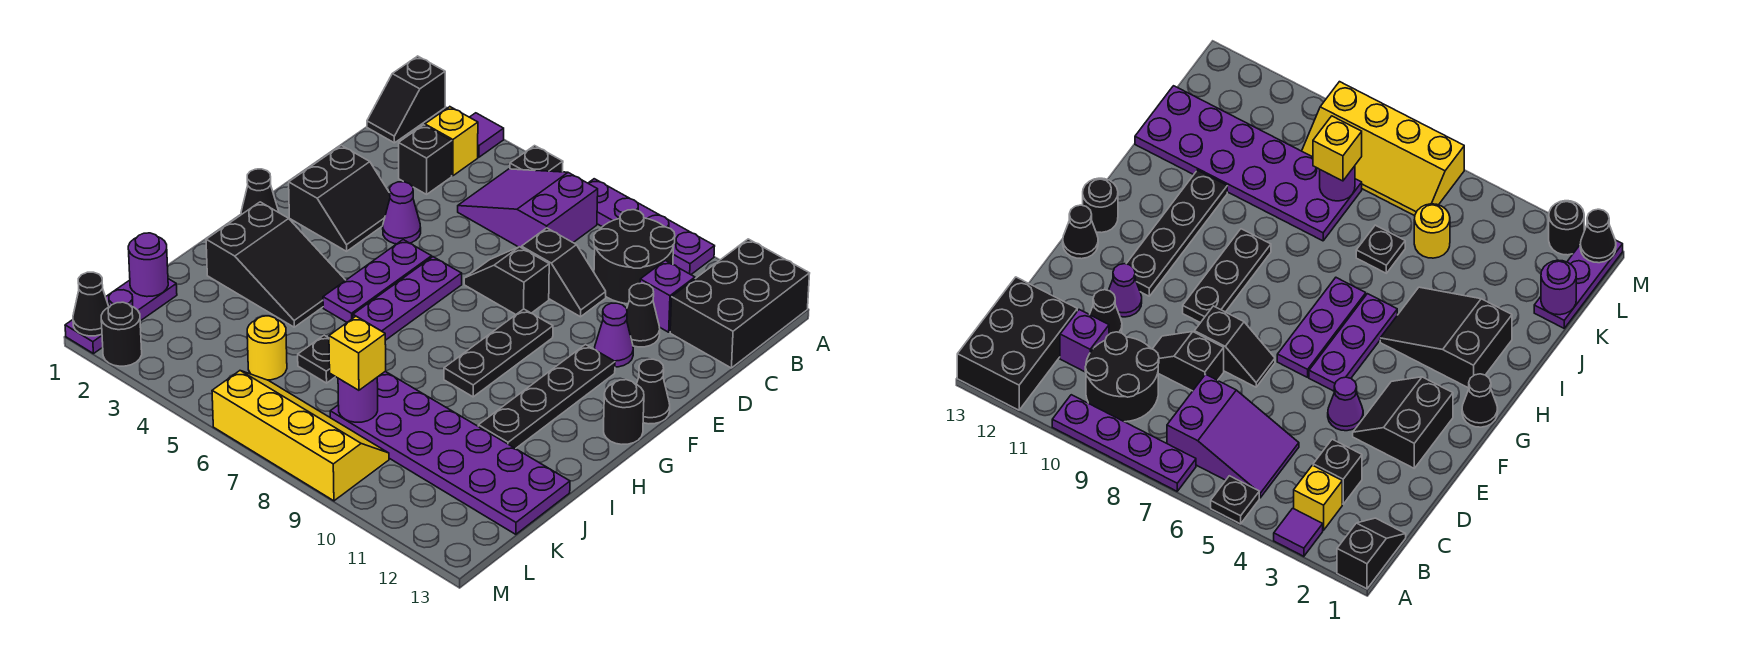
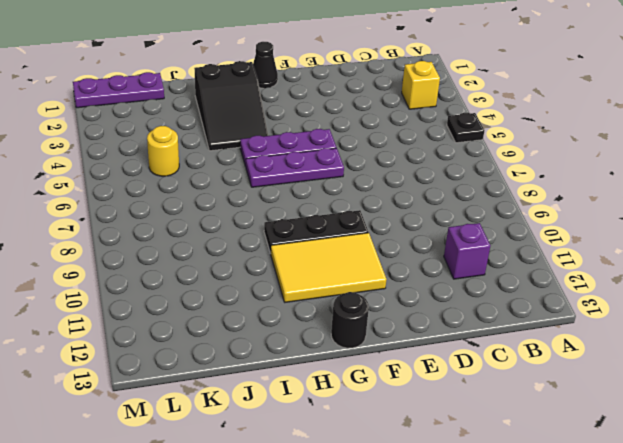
yellow 2x3 tile [271,233,387,302] -> black 1x4 plate [478,344,615,449]
none -> black 1x2 slope [367,56,445,143]
none -> purple 1x1 tile [470,113,504,157]
none -> purple 1x4 plate [588,179,715,275]
none -> black 2x3 brick [670,239,810,368]

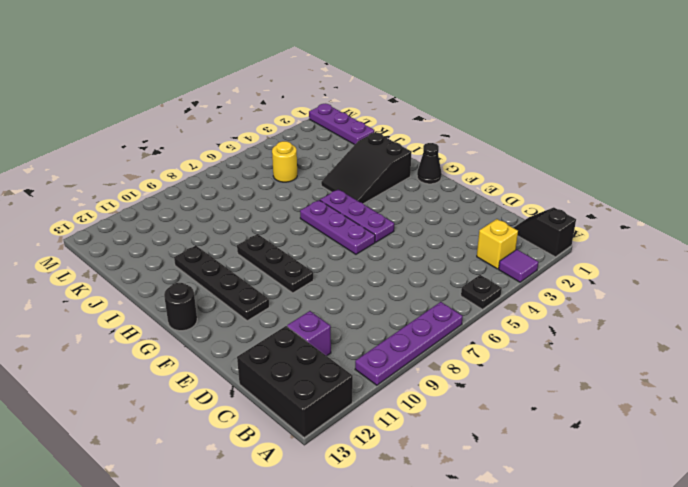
none -> purple 2x3 slope [458,169,598,247]
none -> black 2x2 round brick [594,210,675,304]
none -> black 1x1 brick [399,125,452,194]
none -> black 1x2 slope [521,228,606,317]

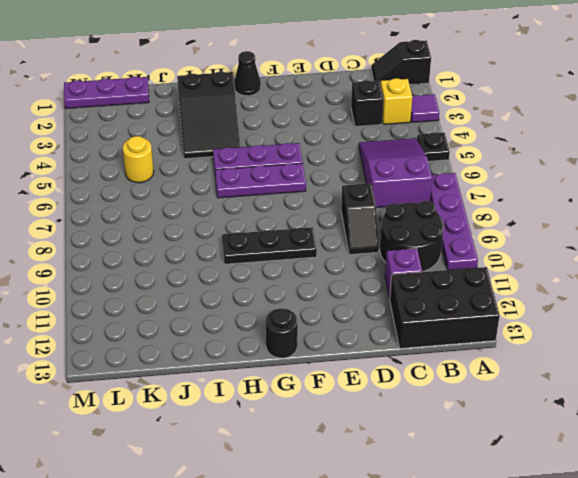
none -> black 1x1 cone [627,283,660,347]
none -> black 2x2 slope [289,145,390,251]
none -> purple 1x1 cone [383,182,421,244]
none -> black 1x2 slope [464,247,549,314]

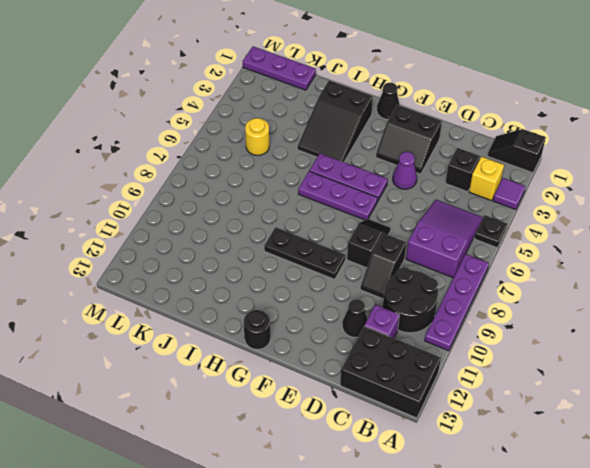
none -> purple 1x1 cone [595,303,633,367]
none -> black 1x4 plate [478,344,615,449]
none -> black 1x1 cone [637,359,670,424]
none -> black 1x1 plate [298,335,335,383]

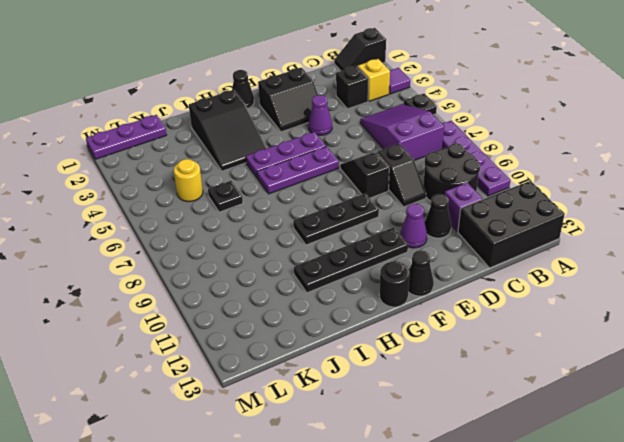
none -> purple 2x6 plate [330,372,570,534]
none -> yellow 2x4 slope [212,371,389,501]
none -> black 1x1 round brick [101,302,142,366]
none -> purple 1x1 round brick [128,233,168,297]

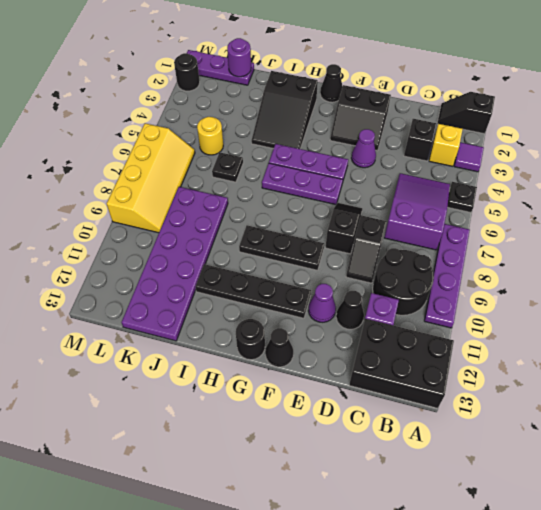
none -> purple 1x1 round brick [338,378,378,422]
none -> black 1x1 cone [73,272,109,336]
none -> yellow 1x1 brick [329,317,386,390]

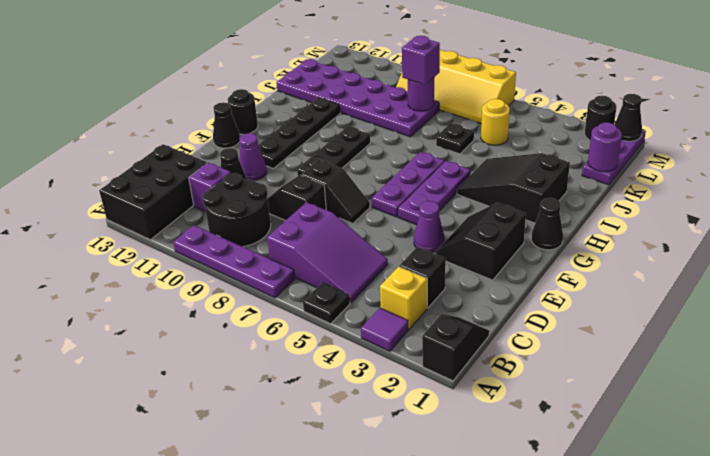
purple 1x1 brick [402,36,440,85] -> yellow 1x1 brick [329,317,386,390]

